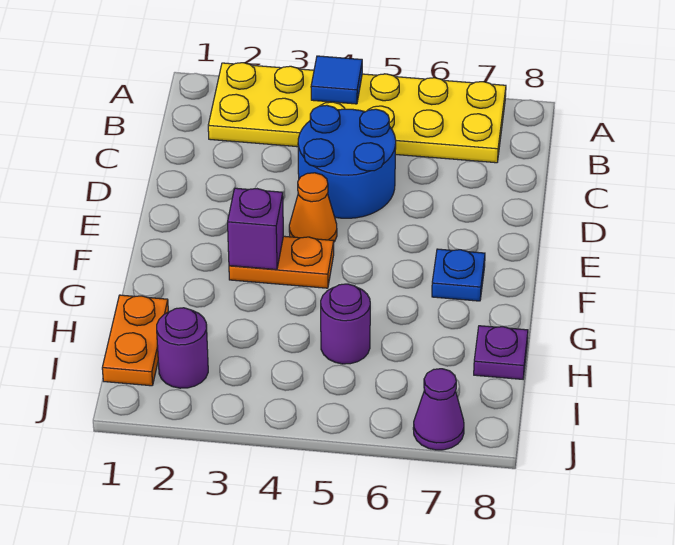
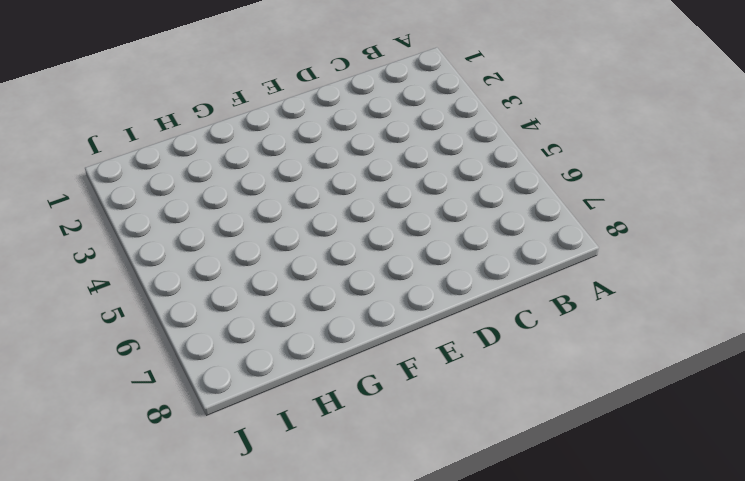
none -> yellow 2x6 plate [208,63,506,163]
none -> blue 2x2 round brick [298,105,396,218]
none -> orange 1x1 cone [289,173,337,242]

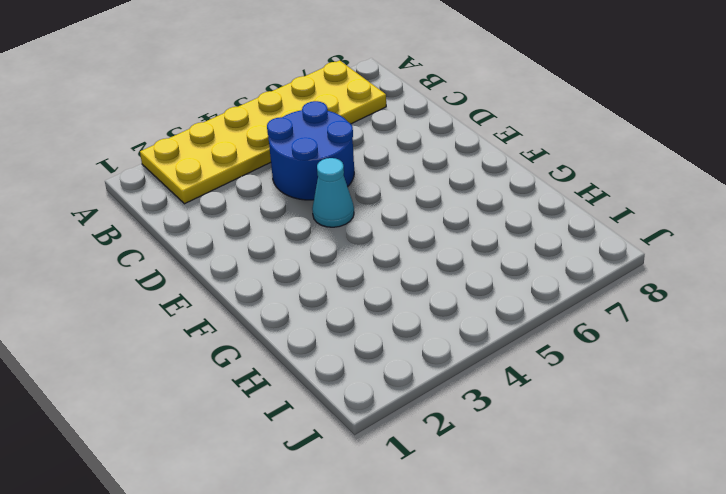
cyan 1x1 cone [312,158,354,227] -> orange 1x1 cone [289,173,337,242]
none -> orange 1x2 plate [229,236,334,288]
none -> blue 1x1 plate [432,249,485,301]
none -> orange 1x2 plate [102,295,168,386]

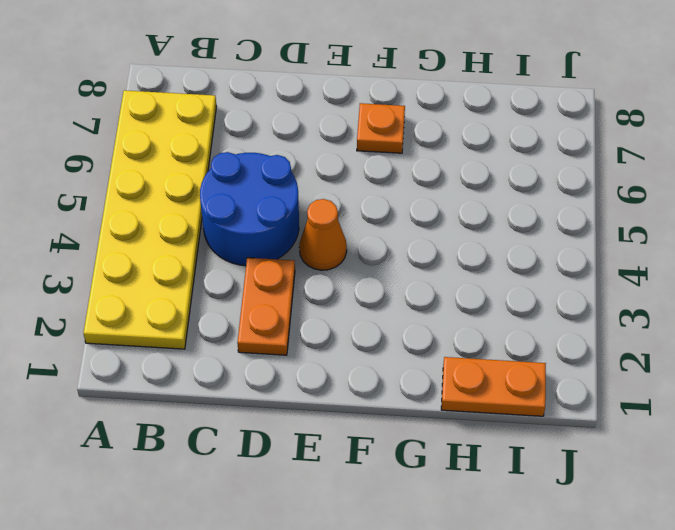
orange 1x2 plate [237,258,295,355] -> orange 1x2 plate moved to [229,236,334,288]
orange 1x1 plate [357,103,405,153] -> blue 1x1 plate [432,249,485,301]
none -> purple 1x1 round brick [321,284,370,364]
none -> purple 1x1 plate [474,326,528,379]
none -> purple 1x1 round brick [157,308,208,388]

